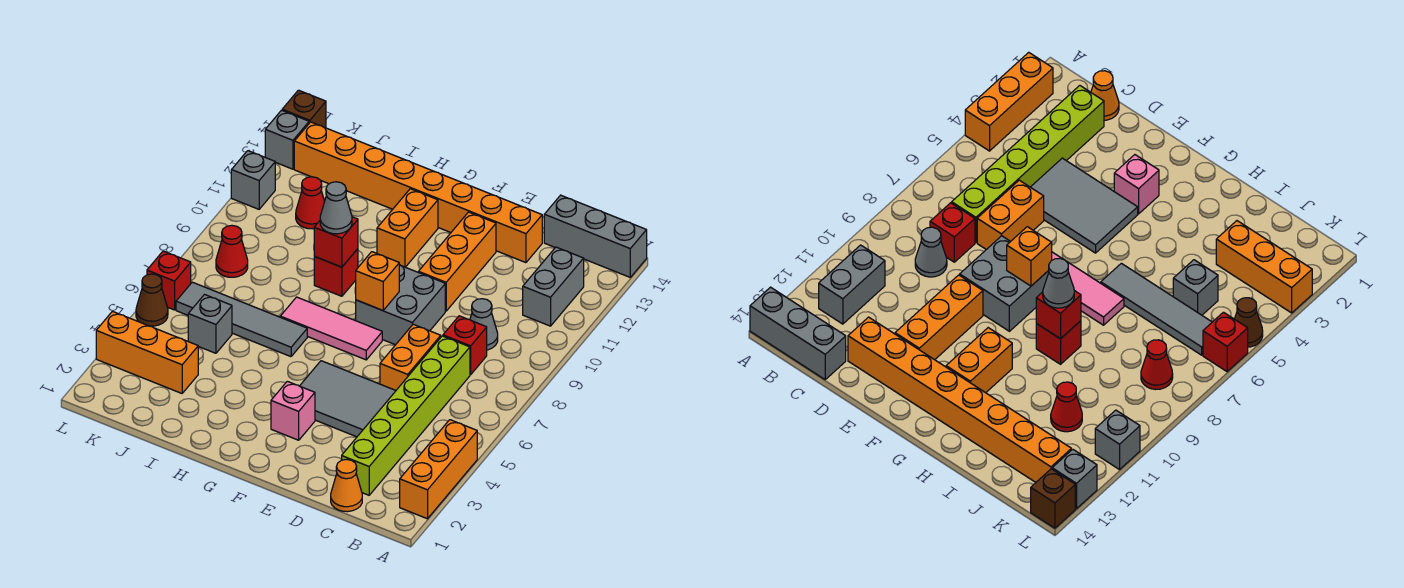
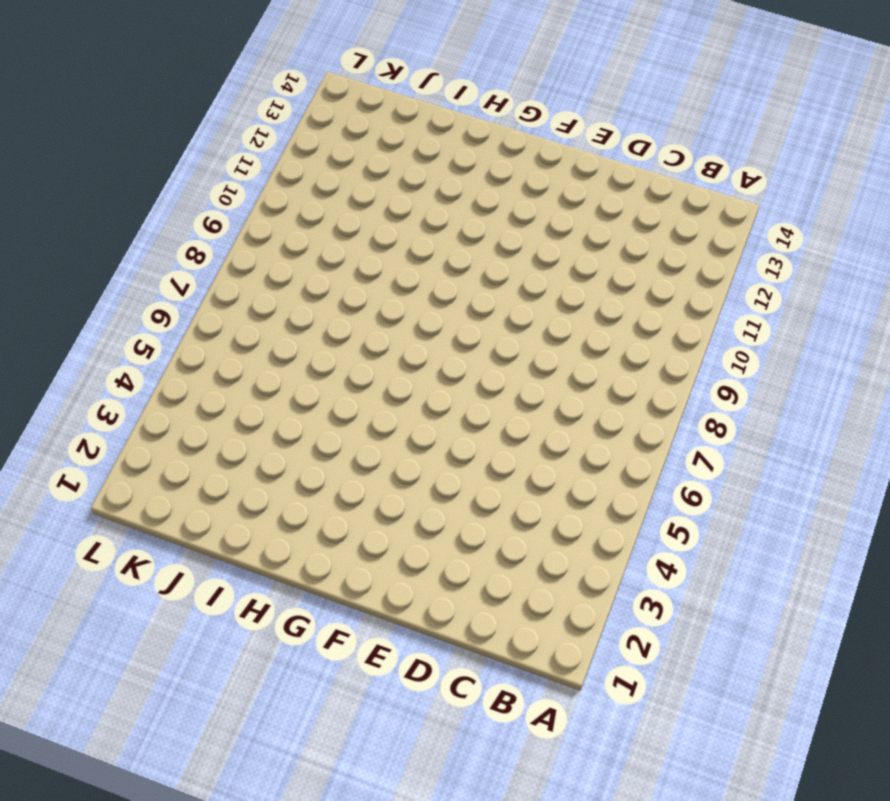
none -> orange 1x3 brick [400,420,477,519]
none -> grey 1x3 brick [544,195,647,277]
none -> grey 1x2 brick [523,247,584,326]

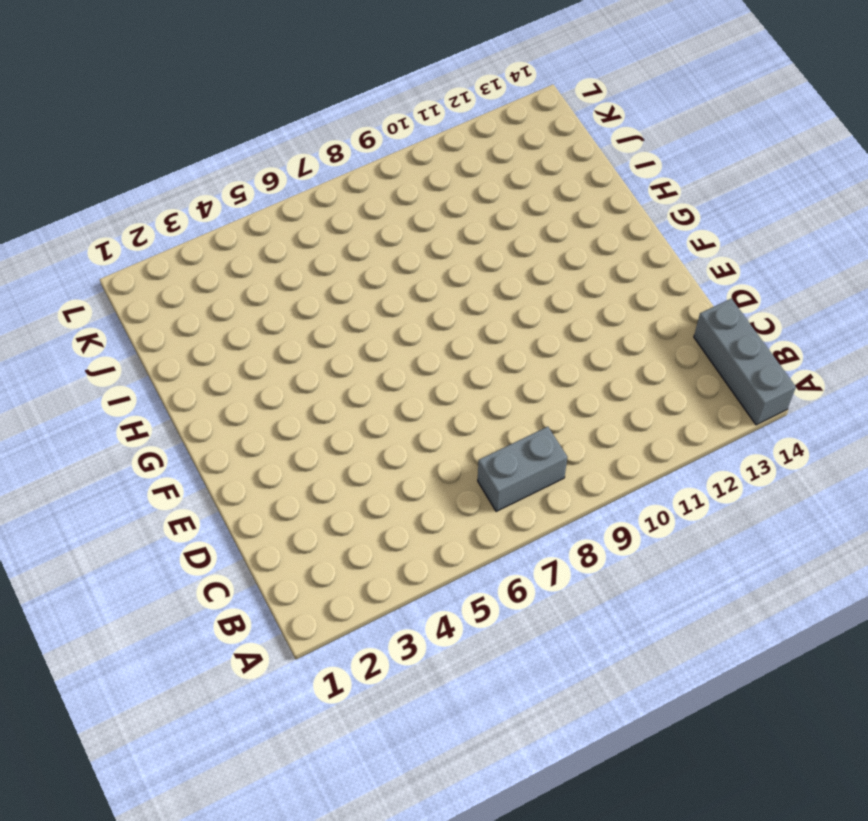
grey 1x2 brick [478,427,567,512] -> grey 1x2 brick moved to [523,247,584,326]
none -> orange 1x3 brick [400,420,477,519]
none -> orange 1x1 cone [331,459,362,512]
none -> lime 1x6 brick [342,336,470,495]

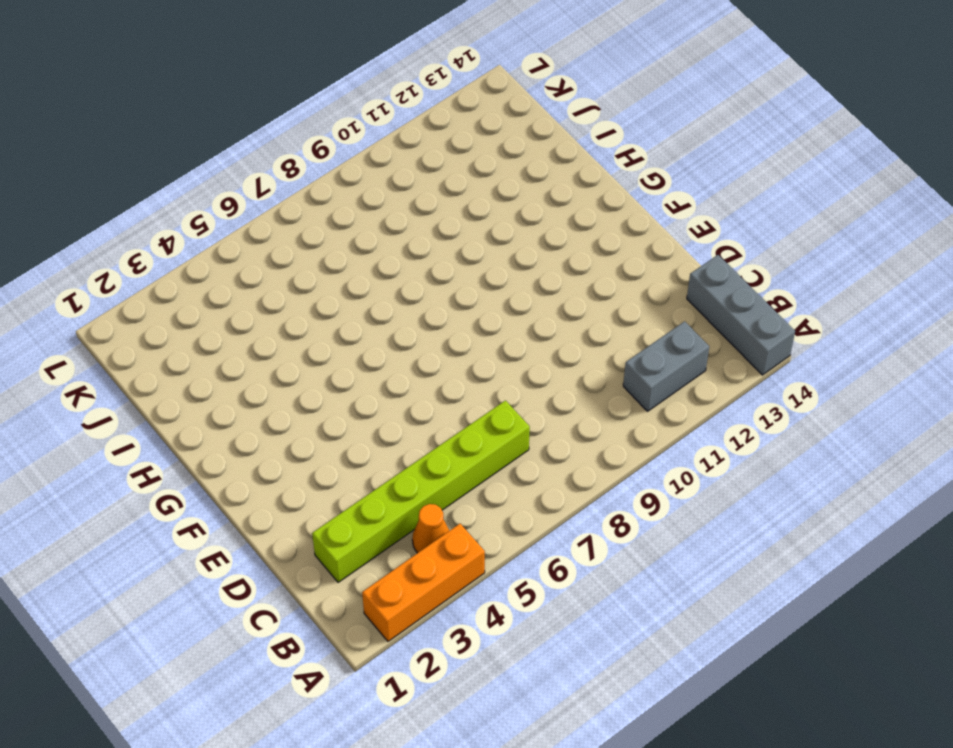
orange 1x1 cone [412,504,450,553] -> orange 1x1 cone moved to [331,459,362,512]
none -> red 1x1 brick [443,316,487,375]
none -> grey 1x1 cone [470,299,498,350]
none -> grey 2x3 tile [300,361,396,437]

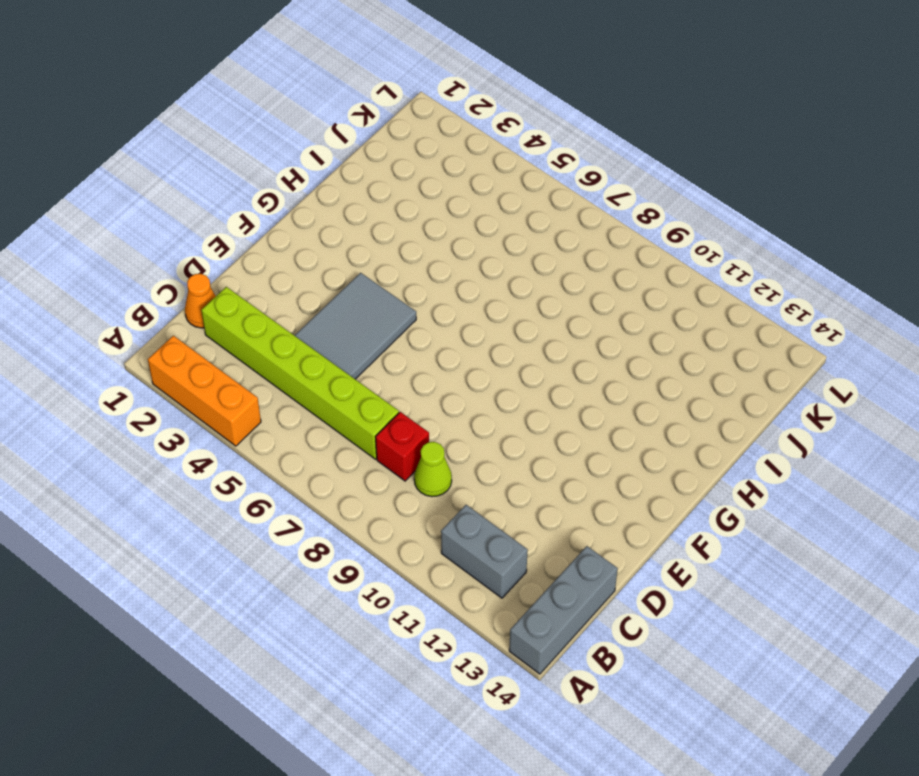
lime 1x1 cone [414,442,452,497] -> grey 1x1 cone [470,299,498,350]
none -> orange 1x2 brick [380,324,441,390]
none -> orange 1x8 brick [294,122,542,263]
none -> grey 2x2 brick [356,265,445,345]

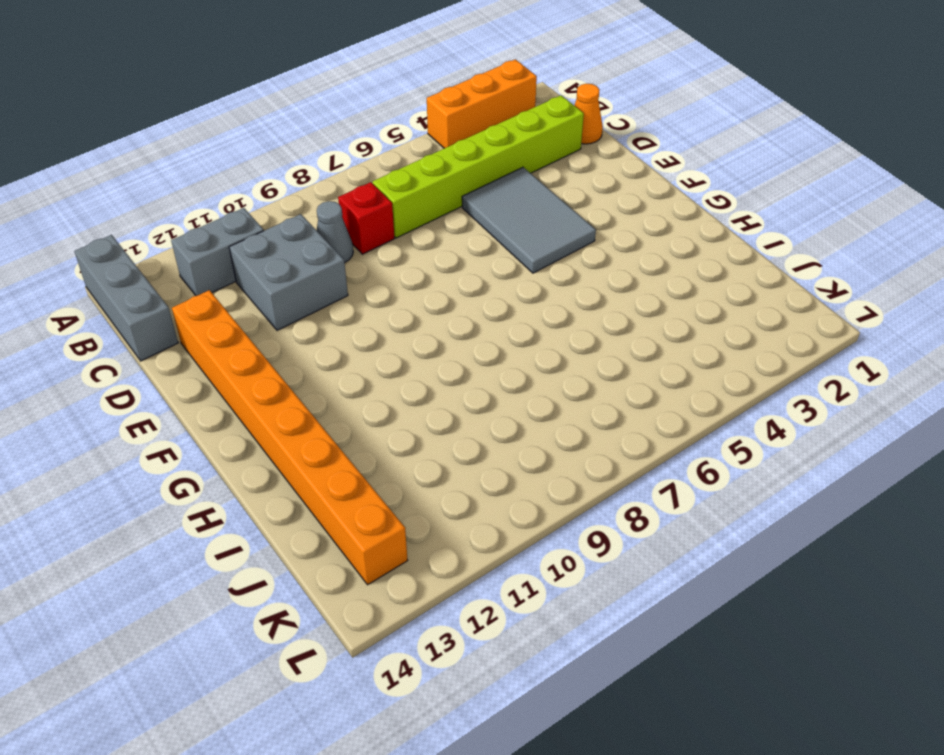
grey 2x2 brick [229,214,348,330] -> grey 2x2 brick moved to [356,265,445,345]
none -> orange 1x2 brick [380,324,441,390]
none -> orange 1x3 brick [419,212,496,311]
none -> pink 1x1 brick [271,381,315,440]

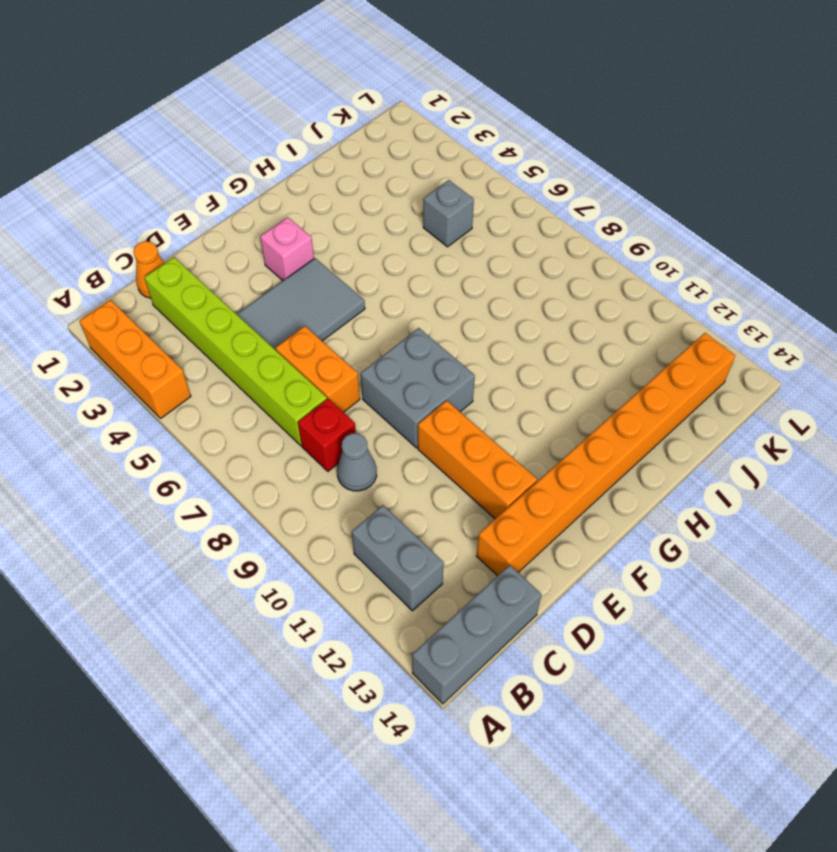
none -> pink 1x3 tile [280,297,382,360]
none -> orange 1x2 brick [377,189,438,267]
none -> grey 1x4 tile [176,282,307,357]

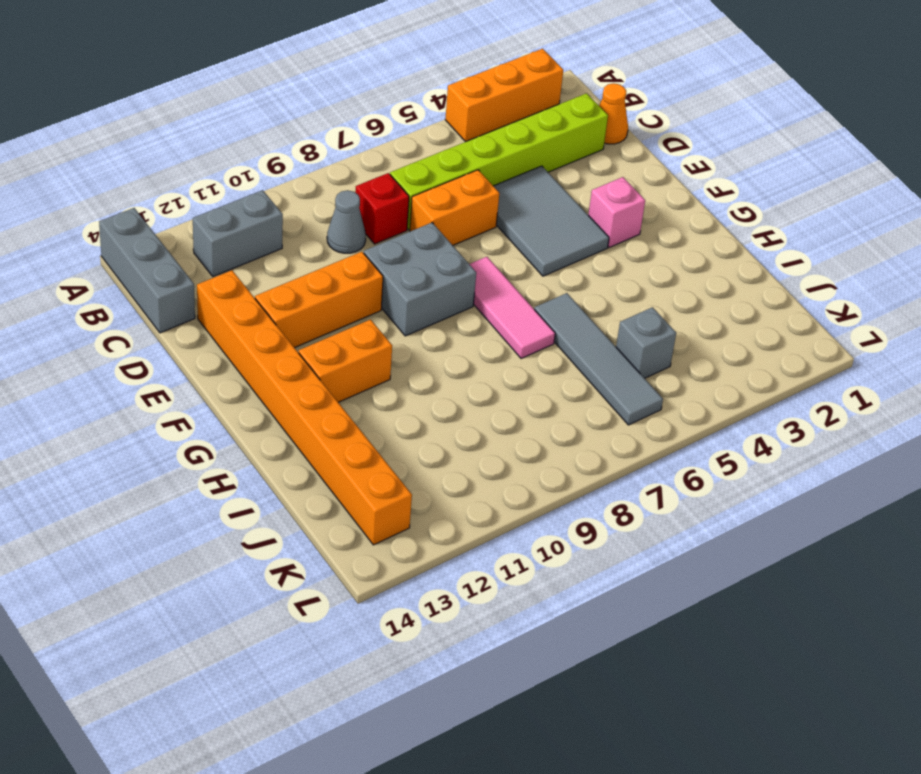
none -> red 1x1 brick [314,249,358,296]
none -> orange 1x3 brick [96,311,198,393]
none -> red 1x1 cone [296,177,325,229]

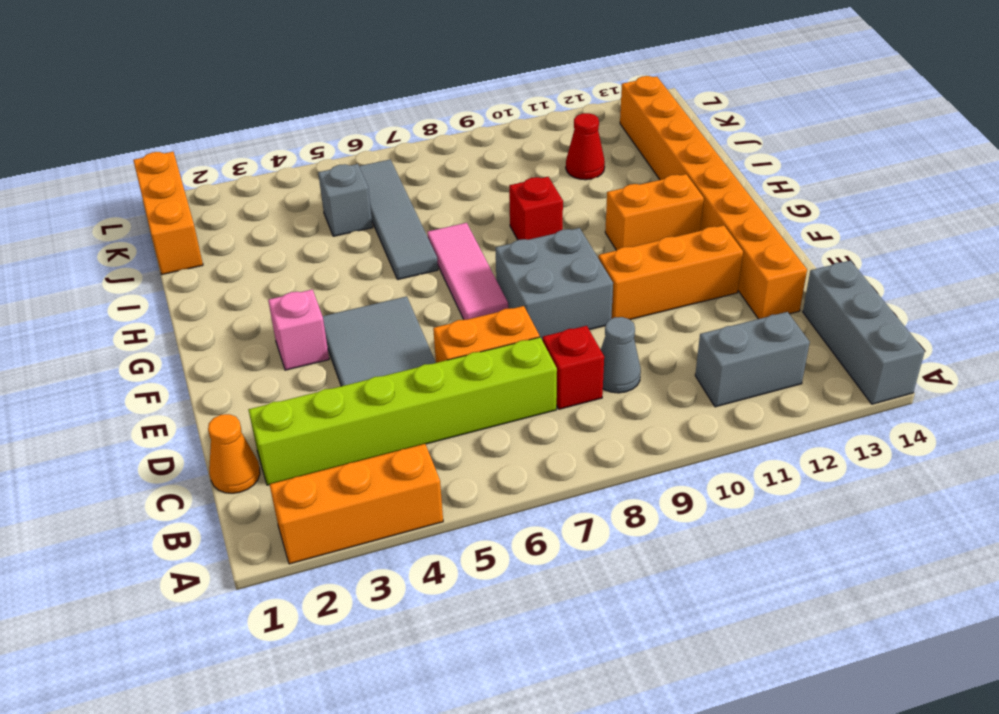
orange 1x3 brick [133,152,203,275] -> orange 1x3 brick moved to [96,311,198,393]
none -> red 1x1 cone [216,225,248,277]
none -> brown 1x1 cone [136,274,168,326]
none -> red 1x1 brick [147,251,191,310]

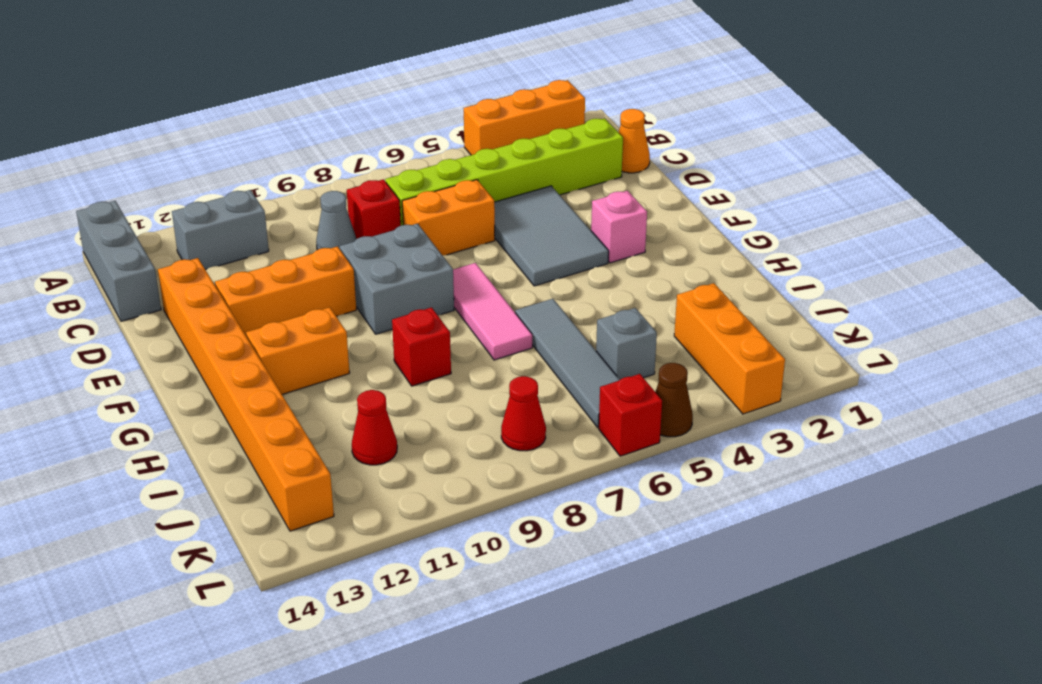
none -> grey 1x1 brick [231,151,275,209]
none -> grey 1x1 brick [265,110,309,169]
none -> brown 1x1 brick [282,90,326,128]

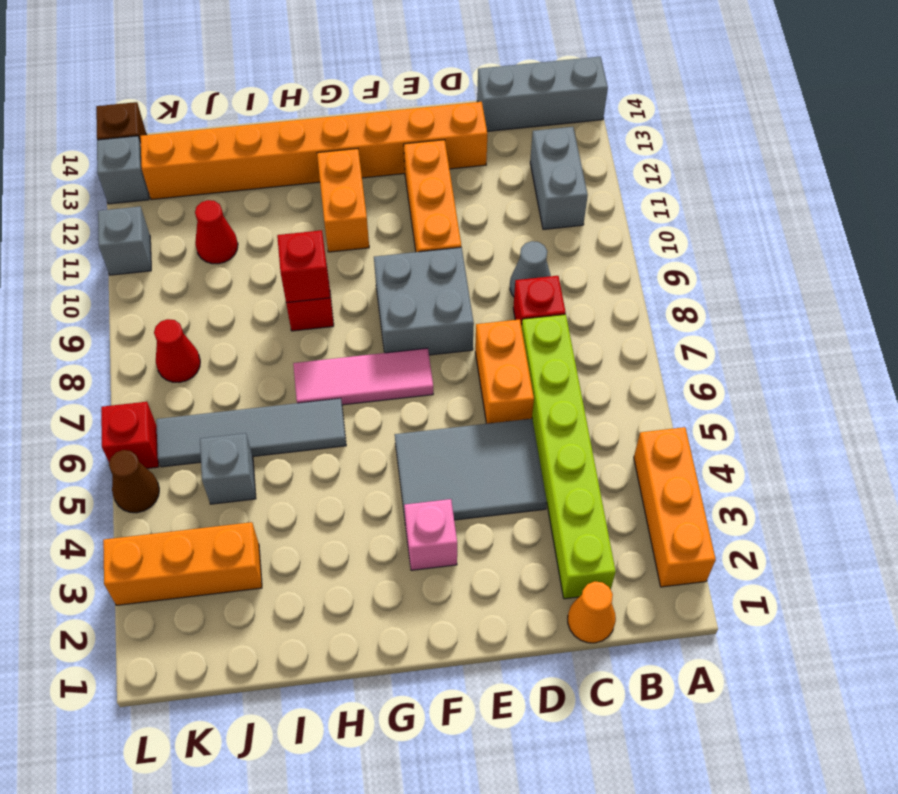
none -> orange 1x1 brick [356,252,399,311]
none -> grey 1x1 cone [320,182,352,234]

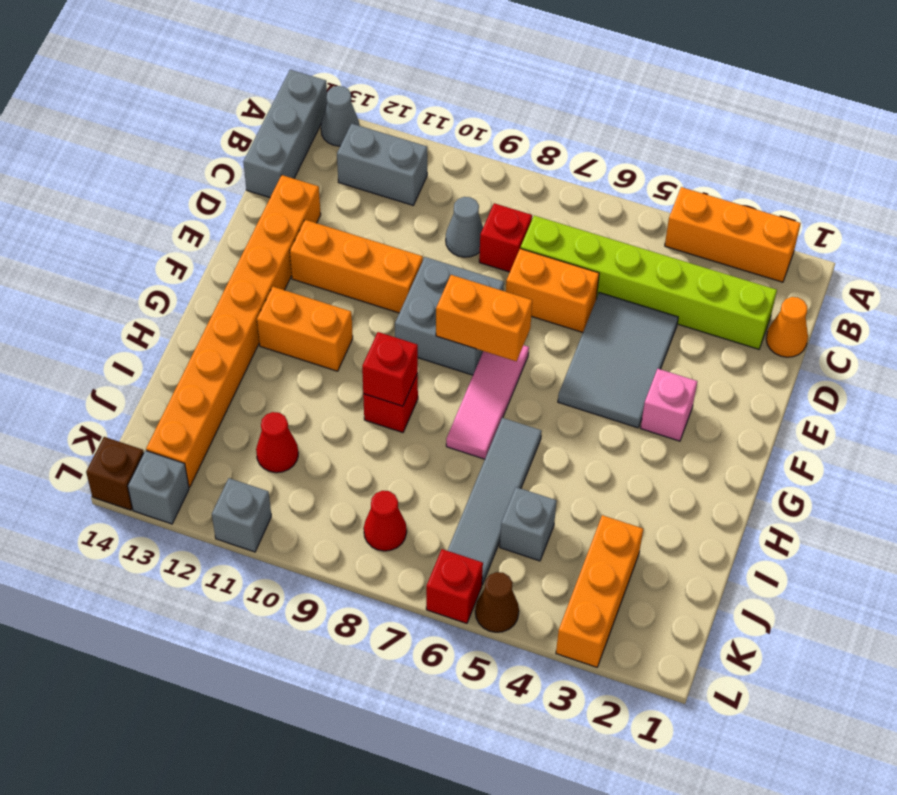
grey 1x1 cone [321,86,359,146] -> grey 1x1 cone moved to [320,182,352,234]
orange 1x2 brick [436,275,532,361] -> orange 1x1 brick [356,252,399,311]

